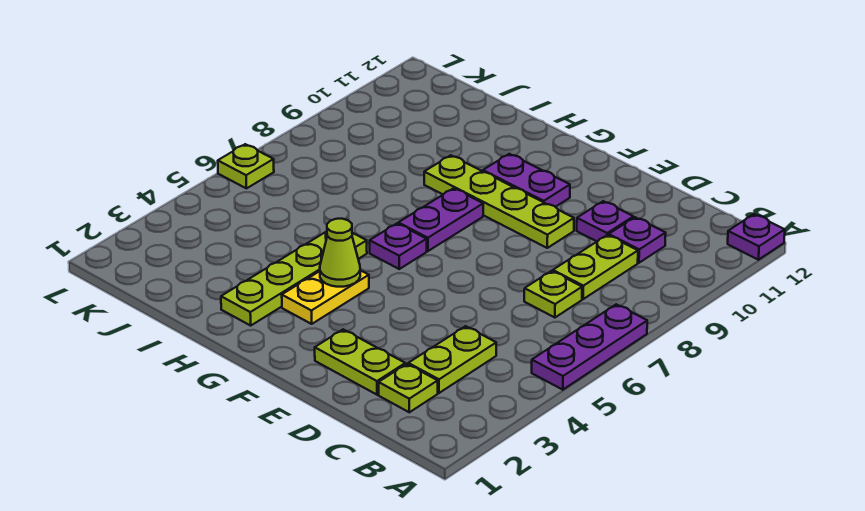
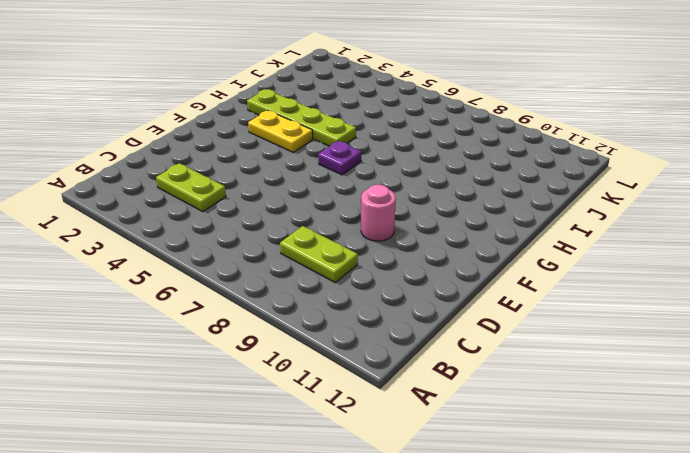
pink 1x1 round brick [361,185,396,241] -> lime 1x4 plate [424,155,574,248]
none -> purple 1x3 plate [532,304,647,390]
none -> purple 1x1 plate [728,214,785,260]
none -> lime 1x1 plate [379,364,438,412]

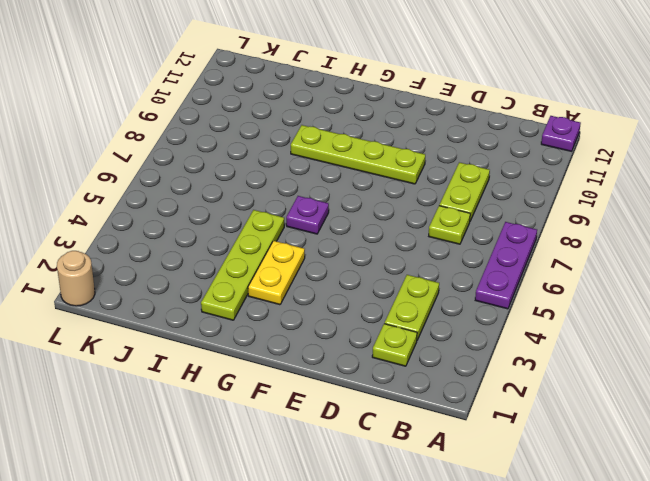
tan 1x1 round brick [57,251,95,306] -> none
none -> purple 1x1 plate [609,217,666,263]
none -> lime 1x2 plate [315,330,405,395]
none -> purple 1x1 plate [577,201,633,241]

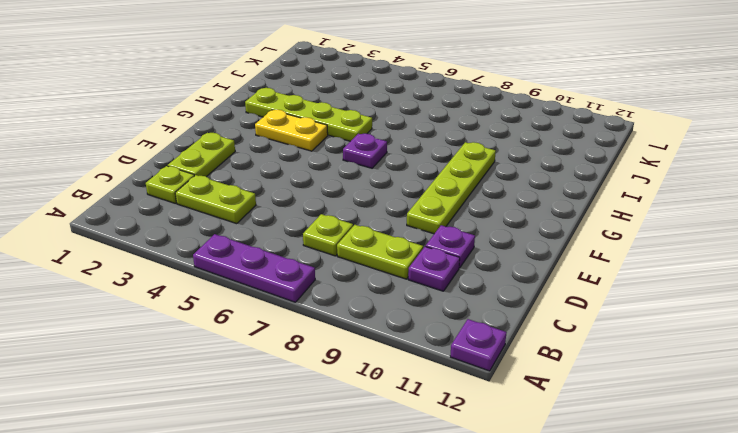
none -> purple 1x2 plate [483,154,570,207]
none -> purple 1x2 plate [398,188,483,251]
none -> lime 1x1 plate [218,144,274,188]

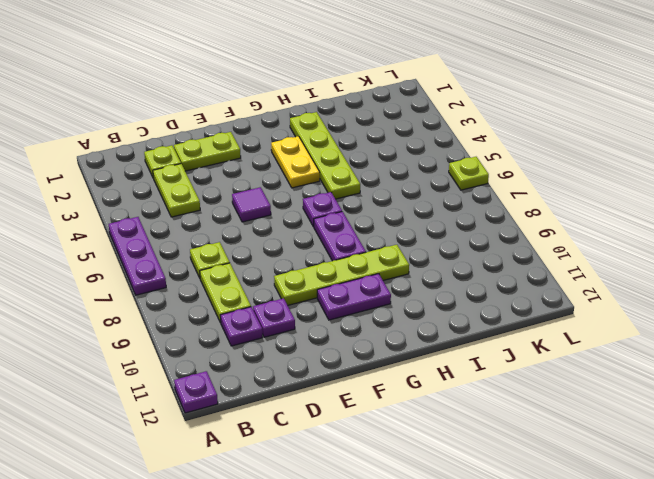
purple 1x1 tile [232,187,271,222] -> none
none -> lime 1x1 cone [320,219,360,287]

